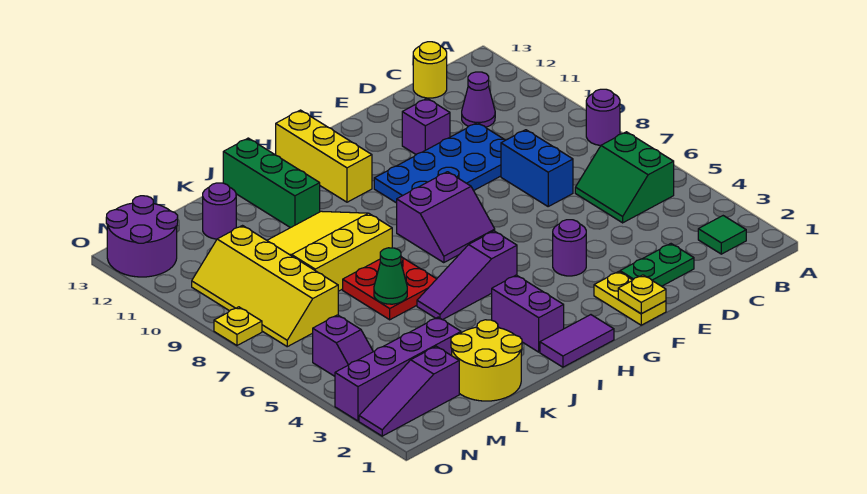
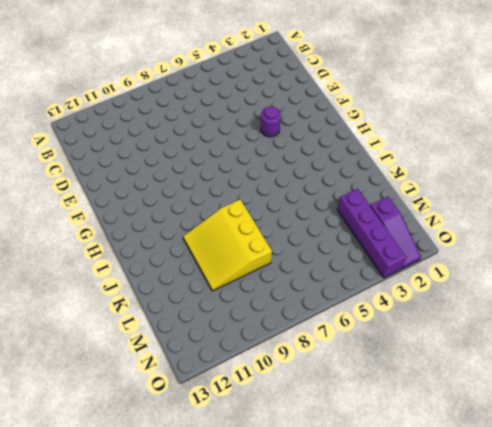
none -> purple 1x1 round brick [586,89,620,145]
none -> green 1x1 tile [698,216,746,254]
none -> green 2x2 slope [575,132,674,223]

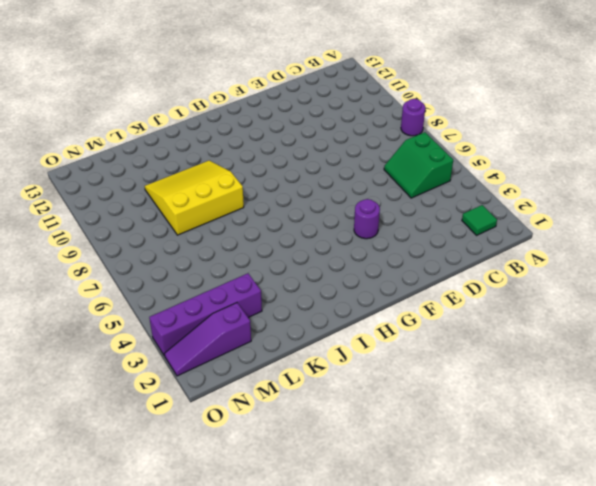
none -> purple 1x1 cone [462,72,495,127]
none -> yellow 1x1 round brick [413,42,447,98]
none -> green 1x2 plate [620,244,694,286]

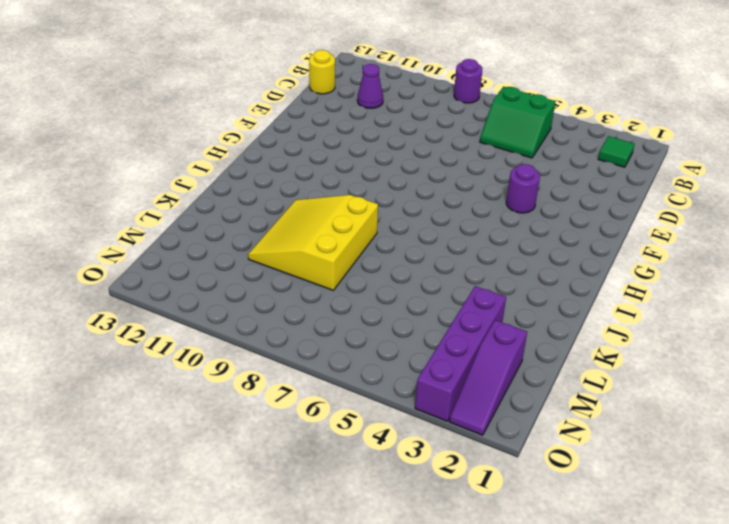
none -> green 1x2 plate [620,244,694,286]
none -> blue 1x2 brick [501,130,573,206]
none -> blue 2x4 plate [374,123,505,203]

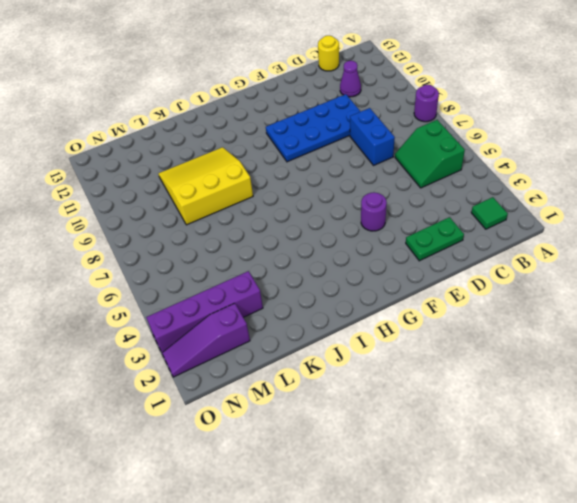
none -> purple 1x1 brick [402,98,450,154]
none -> yellow 1x2 plate [594,272,666,325]
none -> purple 2x2 slope [397,172,495,263]

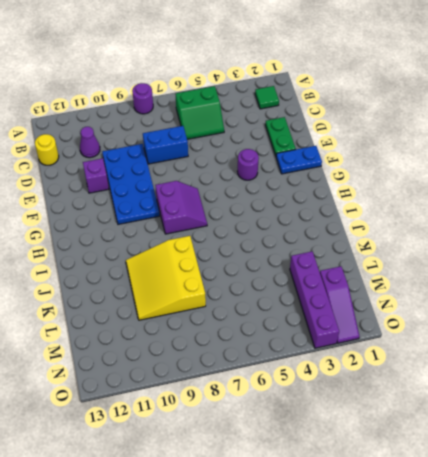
blue 1x2 plate [276,146,322,174] -> yellow 1x2 plate [594,272,666,325]
none -> purple 1x2 tile [540,315,614,367]
none -> purple 1x3 slope [417,231,517,320]
none -> yellow 1x3 brick [276,110,372,202]

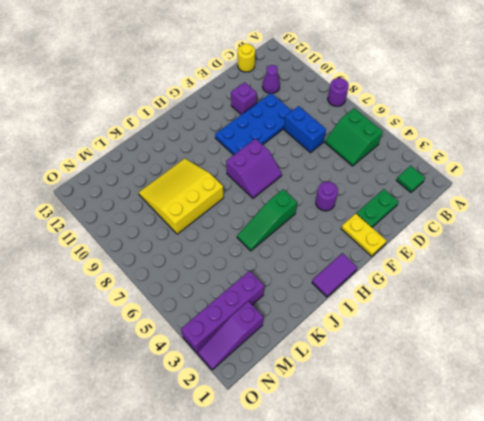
green 1x3 slope [237,189,297,251] -> purple 1x3 slope [417,231,517,320]
none -> yellow 1x3 brick [276,110,372,202]
none -> purple 1x2 brick [492,275,564,352]
none -> red 2x2 plate [343,257,436,320]

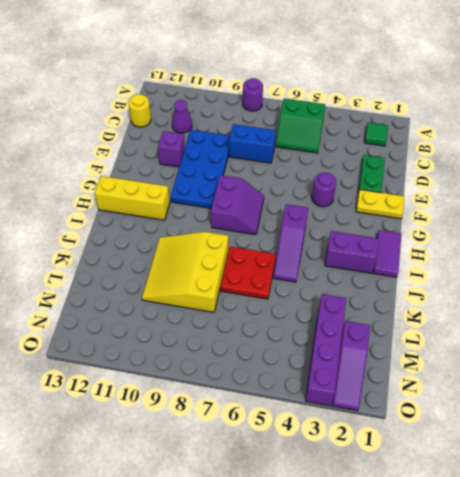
none -> green 1x3 brick [223,138,320,228]
none -> yellow 2x2 round brick [451,320,522,401]
none -> purple 1x1 round brick [203,183,236,239]

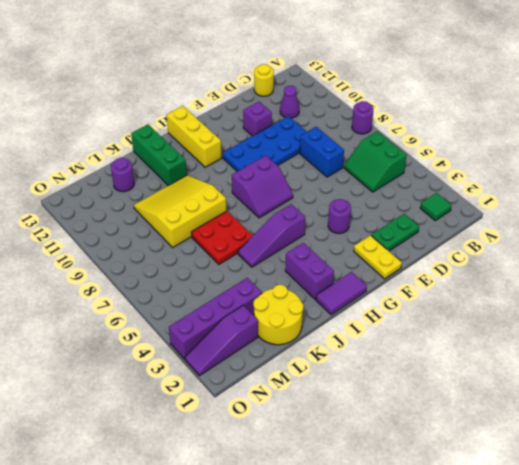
none -> yellow 2x4 slope [192,226,338,347]
none -> purple 1x2 slope [313,315,373,376]
none -> purple 2x2 round brick [106,196,178,277]

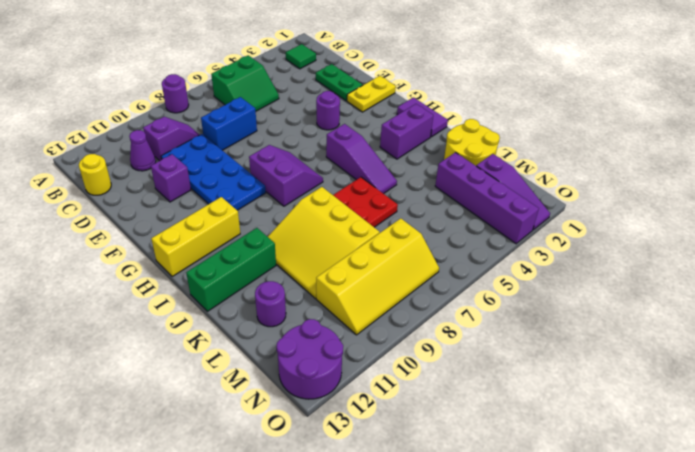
purple 1x2 slope [143,117,200,161] -> purple 1x2 slope moved to [313,315,373,376]
none -> yellow 1x1 plate [214,307,262,345]
none -> yellow 1x1 plate [618,275,666,314]
none -> green 1x1 cone [374,248,407,304]

